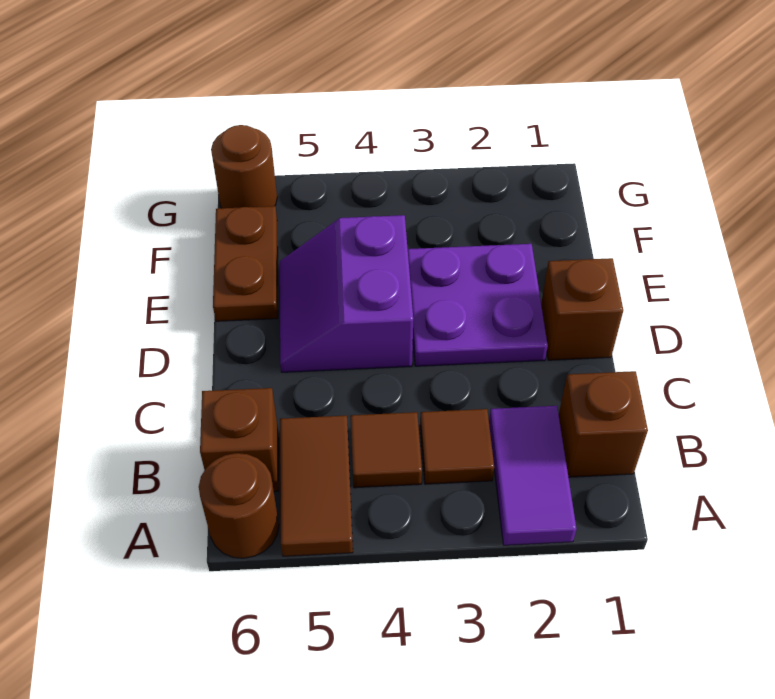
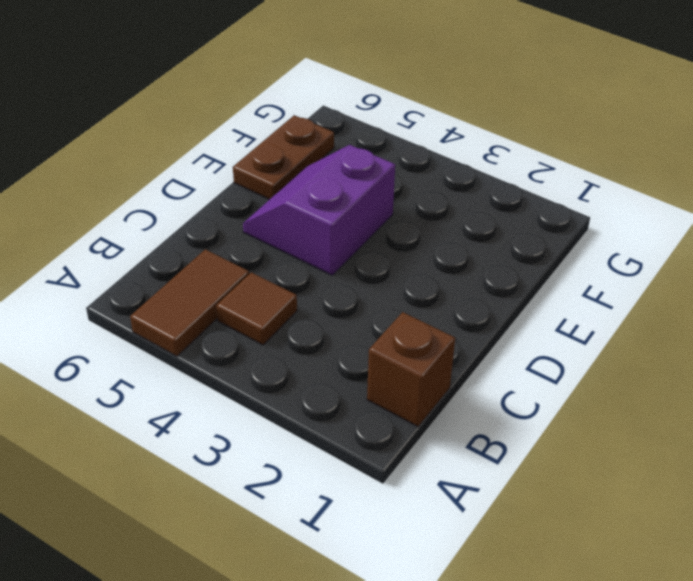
none -> purple 1x2 tile [489,406,577,545]
none -> brown 1x1 round brick [199,453,279,558]
none -> brown 1x1 tile [420,409,494,484]

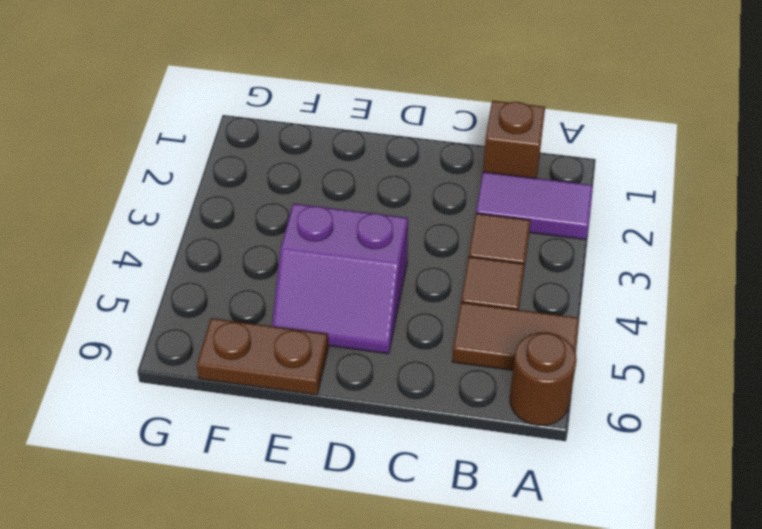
none -> brown 1x1 brick [200,388,279,491]
none -> brown 1x1 brick [541,258,623,360]
none -> purple 2x2 plate [408,244,548,366]

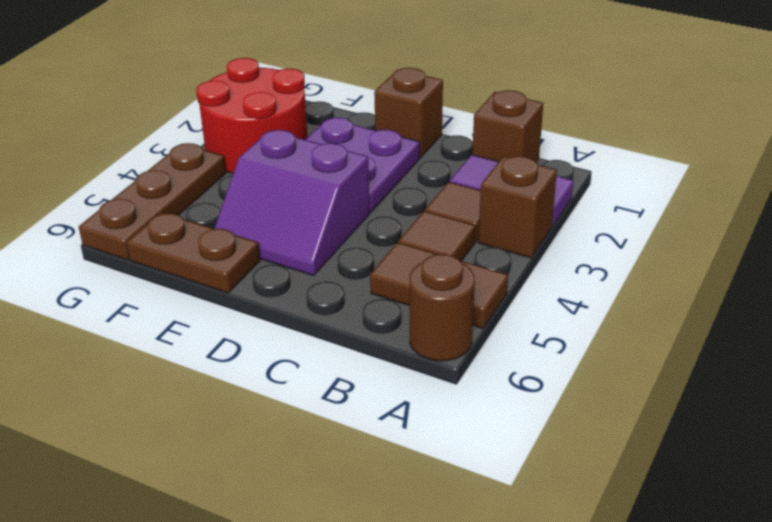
brown 1x1 brick [478,156,557,258] -> brown 1x1 brick moved to [200,388,279,491]
red 2x2 round brick [196,58,307,173] -> none
brown 1x3 plate [79,143,226,260] -> brown 1x1 round brick [211,125,277,208]

